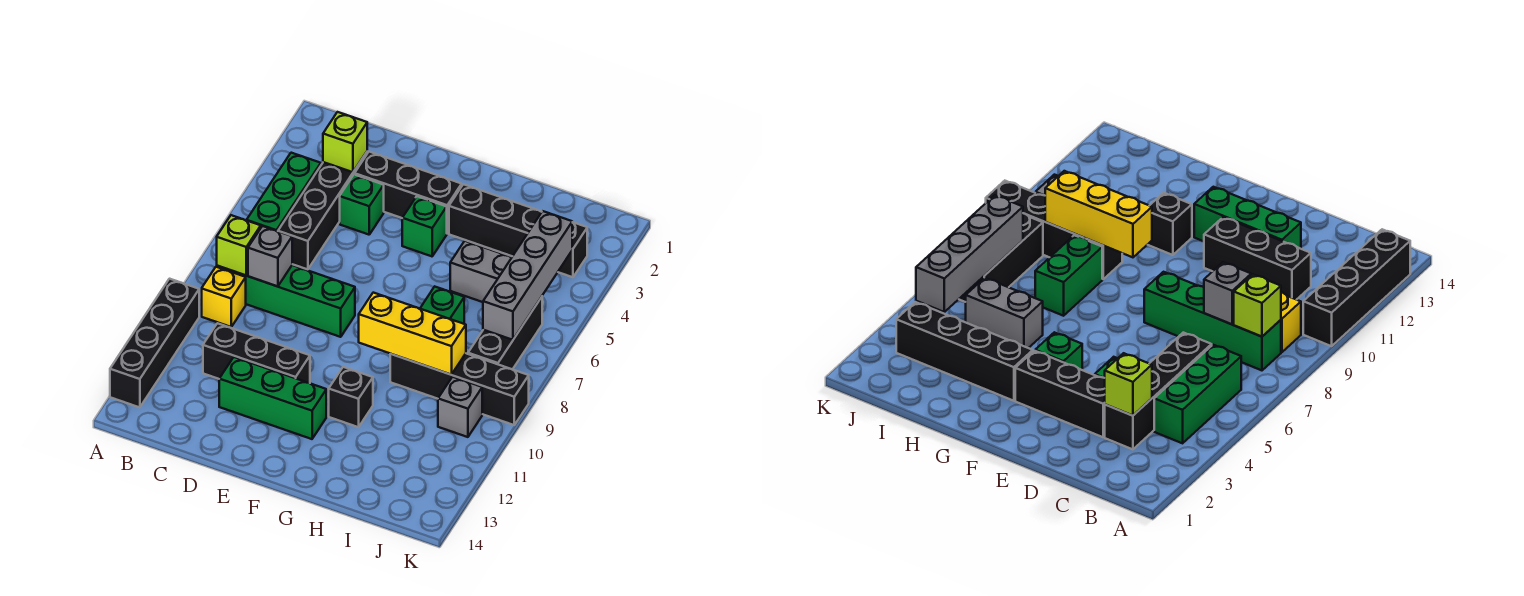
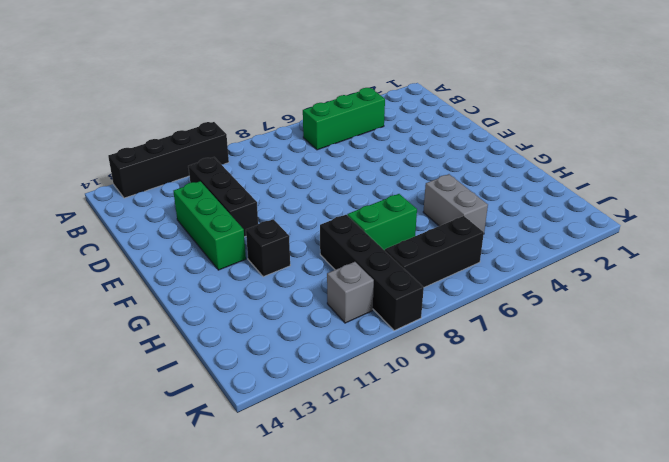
none -> green 1x4 brick [217,265,355,337]
none -> yellow 1x1 brick [202,267,246,327]
none -> black 1x4 brick [278,152,367,269]

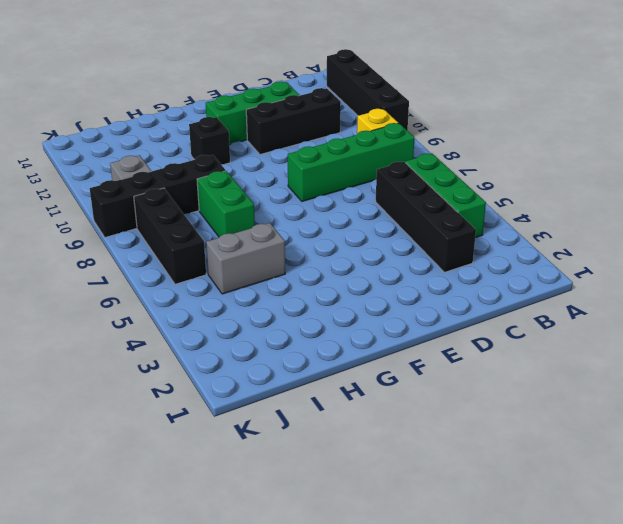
none -> black 1x3 brick [355,152,462,233]
none -> green 1x1 brick [340,174,384,235]
none -> green 1x1 brick [402,196,447,256]

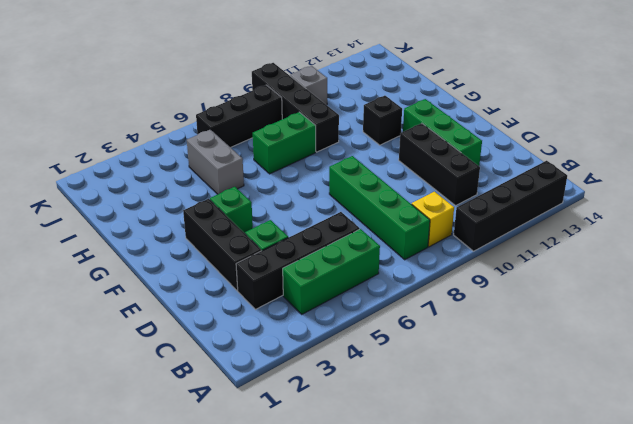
none -> black 1x4 brick [449,184,587,277]
none -> lime 1x1 brick [217,215,261,275]
none -> lime 1x1 brick [323,112,367,172]

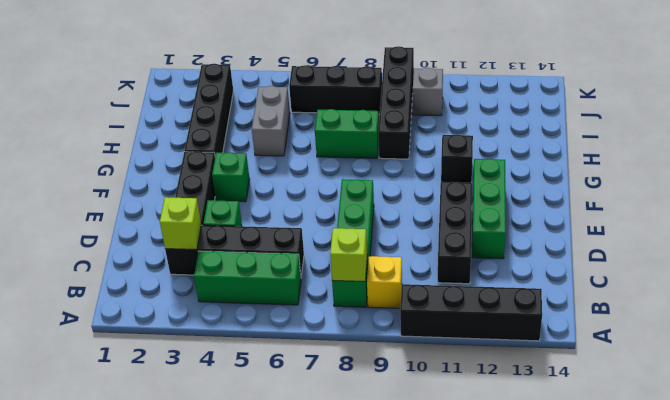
none -> grey 1x1 brick [248,226,292,286]
none -> yellow 1x3 brick [359,293,466,375]
none -> grey 1x4 brick [483,211,572,340]

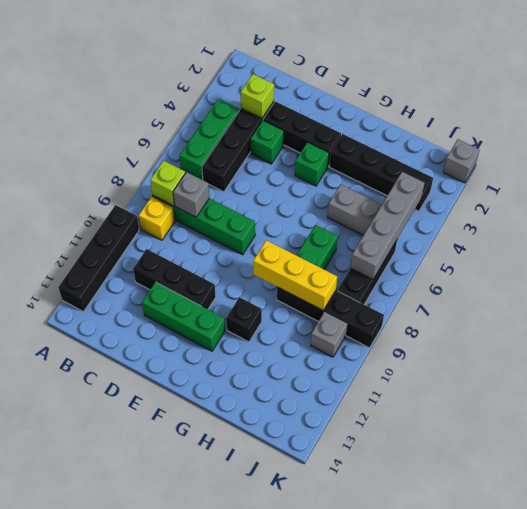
grey 1x1 brick [443,139,479,183] -> none

